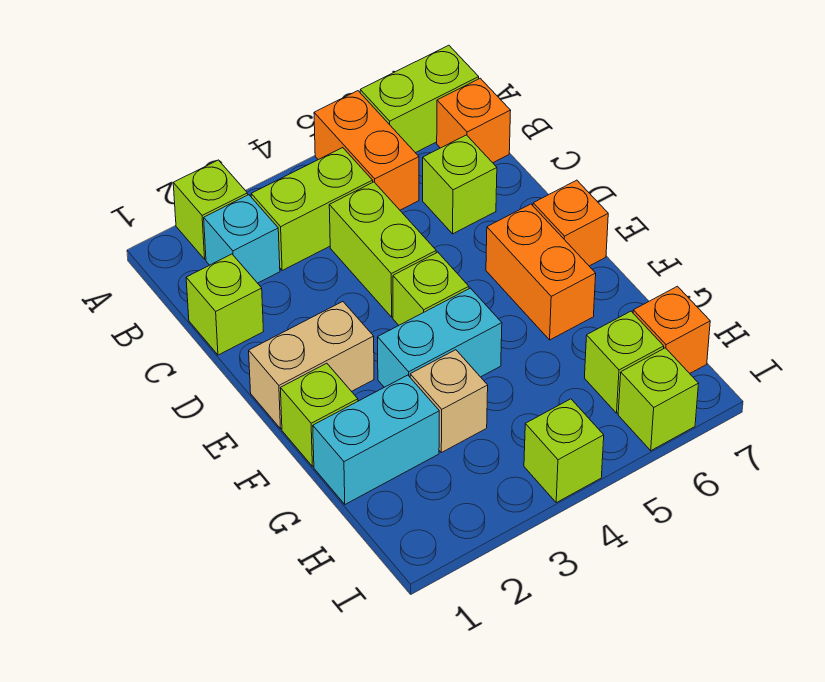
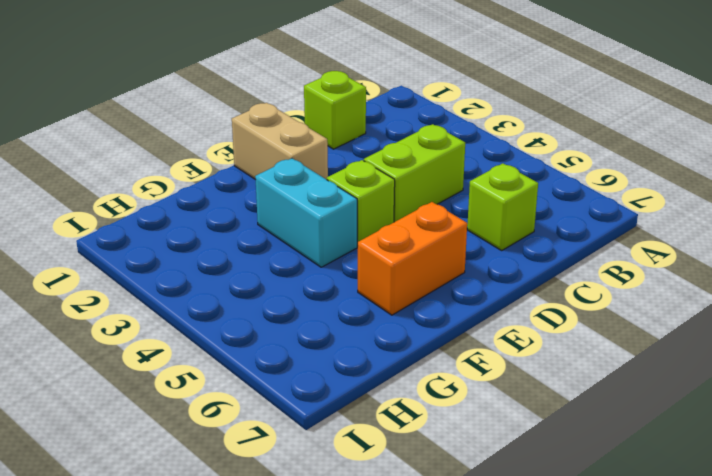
none -> lime 1x1 brick [173,160,248,259]
none -> orange 1x2 brick [314,91,419,210]
none -> lime 1x2 brick [360,45,479,153]

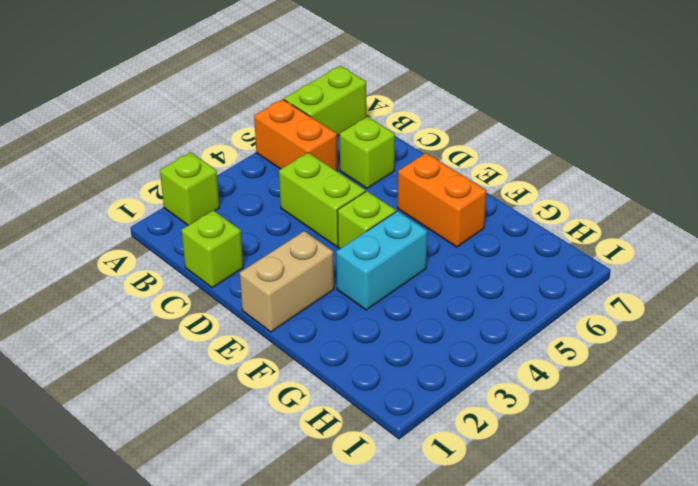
none -> cyan 1x1 brick [204,195,280,283]
none -> lime 1x2 brick [251,148,373,271]
none -> orange 1x1 brick [437,78,511,163]

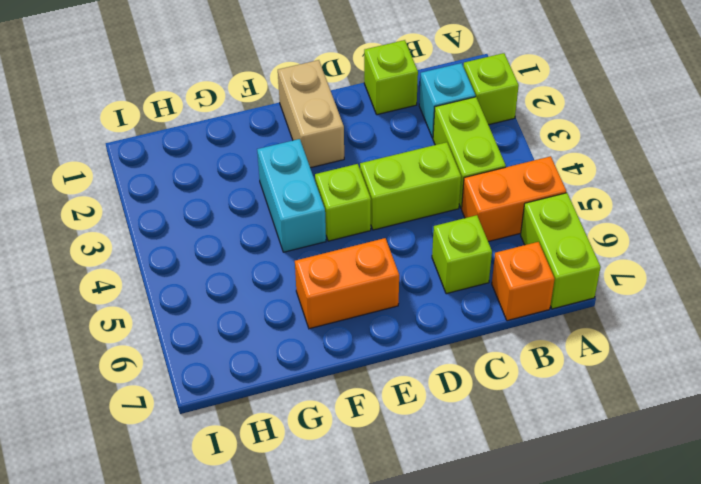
none -> orange 1x1 brick [533,180,608,266]
none -> lime 1x1 brick [281,363,358,466]
none -> cyan 1x2 brick [313,375,439,504]

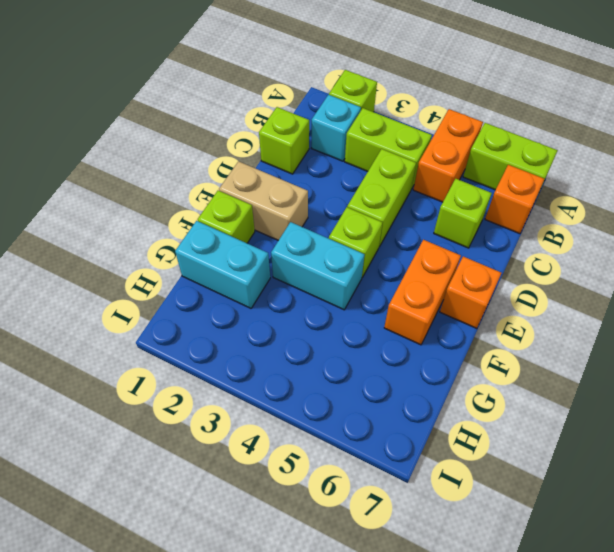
none -> tan 1x1 brick [410,350,488,453]
none -> lime 1x1 brick [585,311,664,413]
none -> orange 1x1 brick [633,286,710,373]

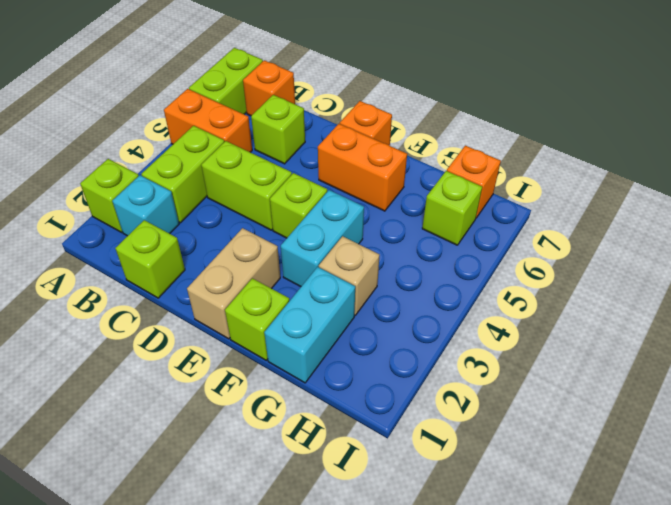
none -> lime 1x1 brick [524,399,604,503]
none -> lime 1x1 brick [618,348,699,451]

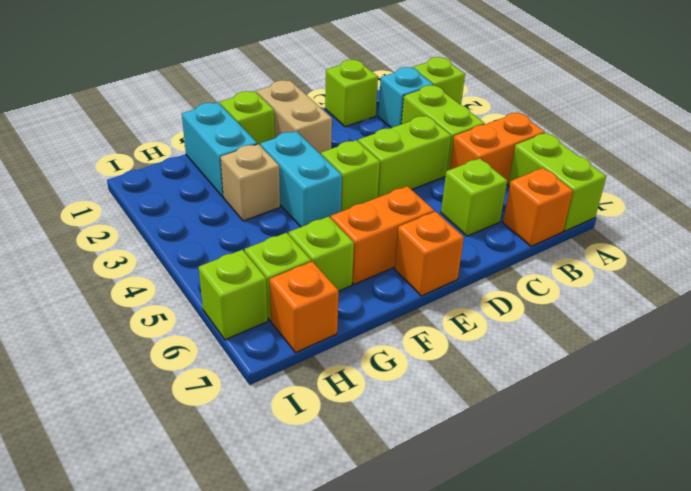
lime 1x1 brick [289,217,354,291] -> lime 1x1 brick moved to [524,399,604,503]

